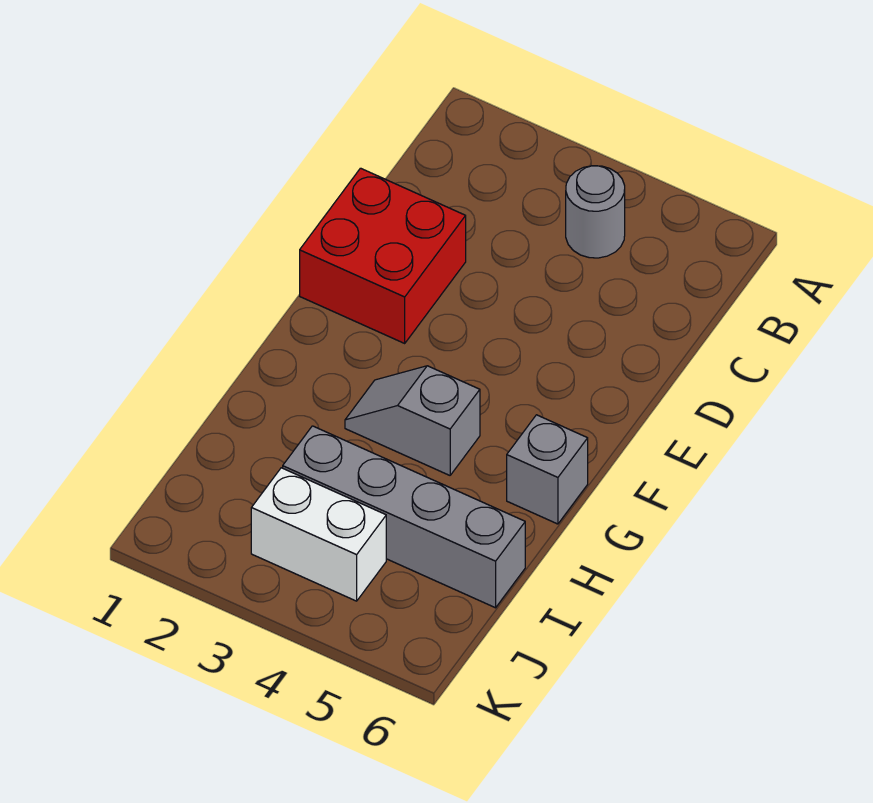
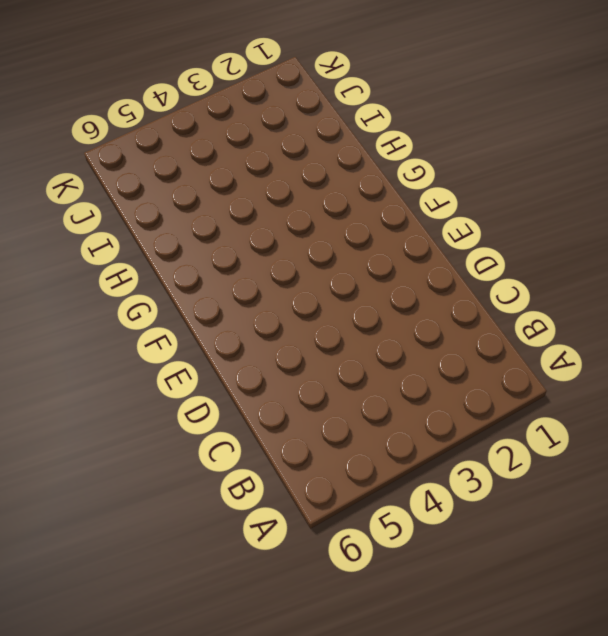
none -> grey 1x1 round brick [566,166,625,258]
none -> red 2x2 brick [300,168,466,343]

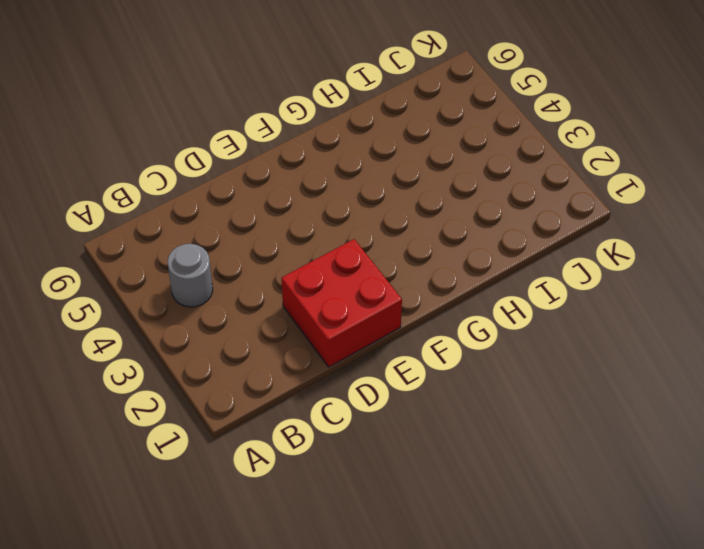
none -> grey 1x2 slope [345,366,480,475]
none -> grey 1x1 brick [507,415,588,524]

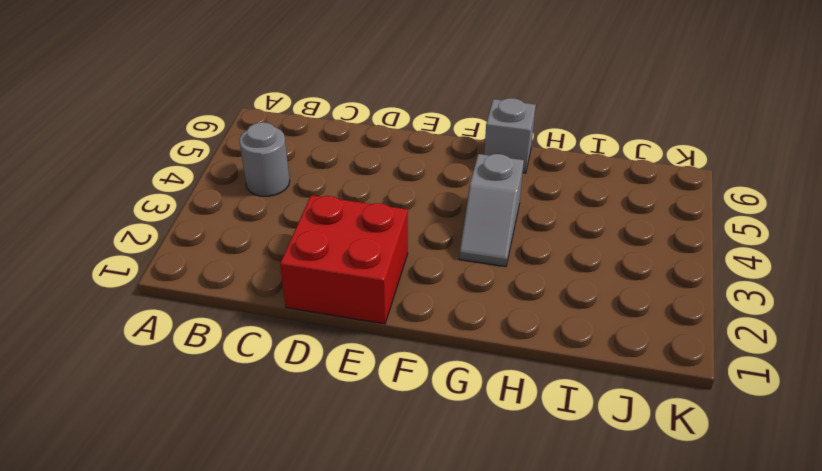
none -> grey 1x4 brick [283,426,525,608]
none -> white 1x2 brick [251,468,386,601]

